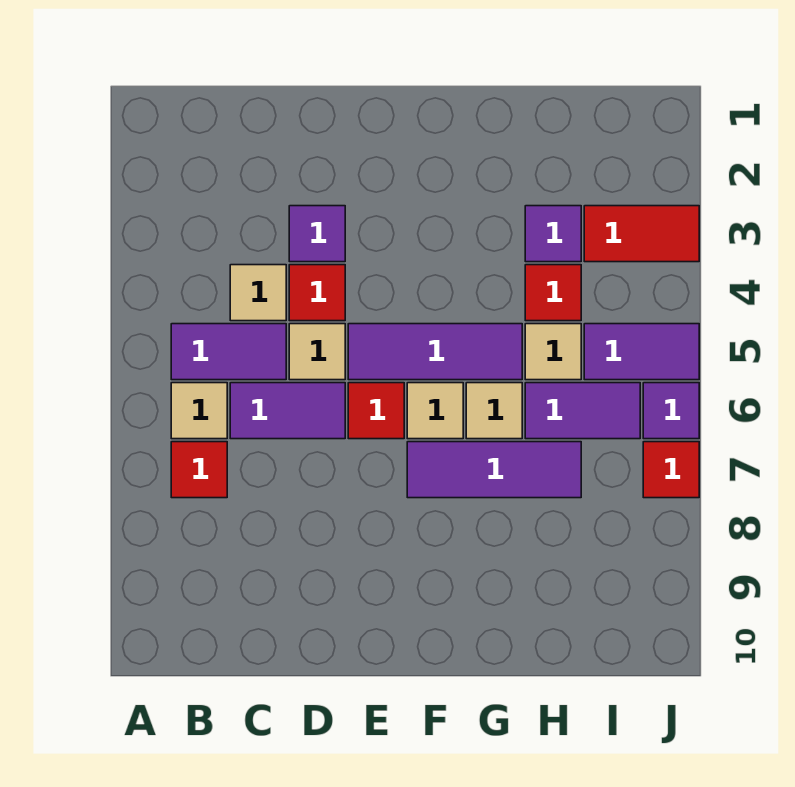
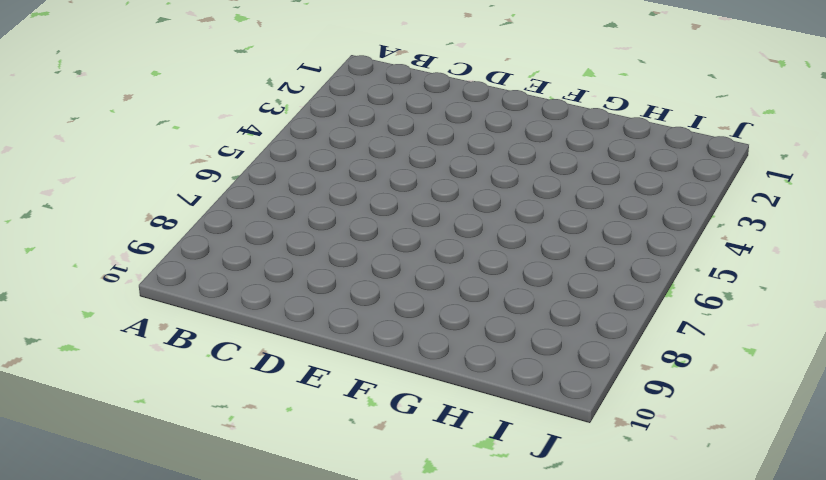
none -> purple 1x2 tile [171,324,286,380]
none -> tan 1x1 tile [171,383,227,439]
none -> red 1x1 tile [171,442,227,498]

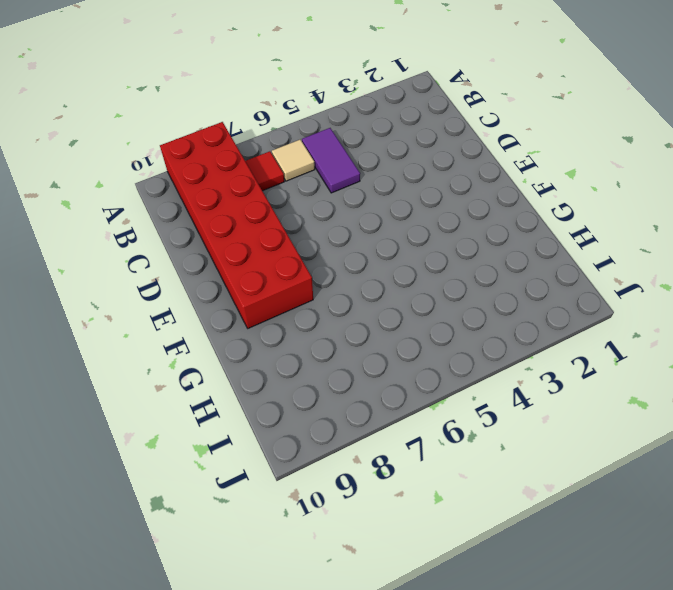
red 2x6 brick [160,122,313,328] -> none
none -> tan 1x1 tile [230,265,286,321]
none -> purple 1x2 tile [230,383,345,439]
none -> purple 1x1 tile [289,206,345,262]

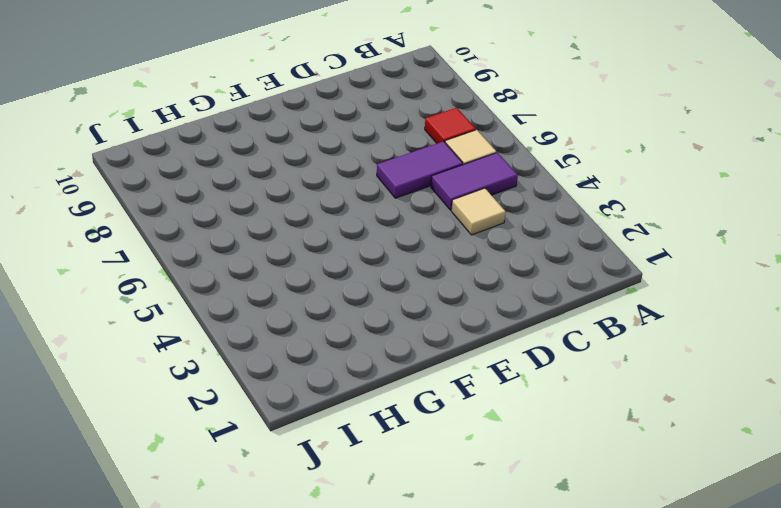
none -> purple 1x1 tile [289,206,345,262]
none -> red 1x1 tile [289,265,345,321]
none -> tan 1x1 tile [289,324,345,380]

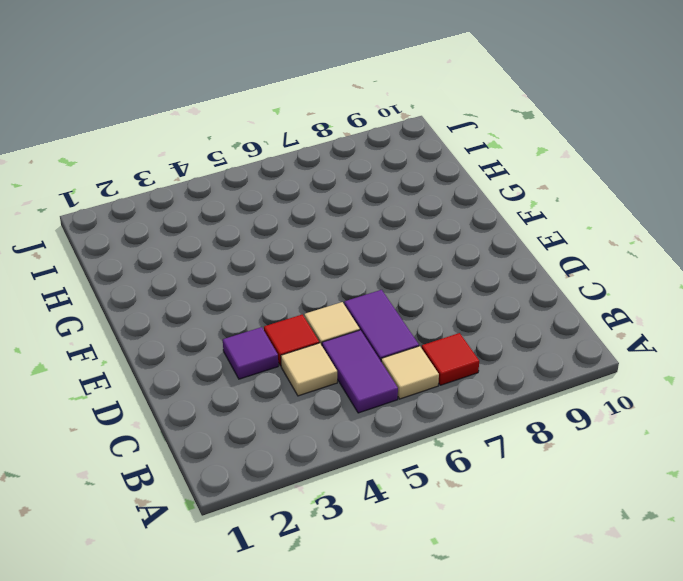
none -> purple 1x3 tile [348,324,522,380]
none -> red 1x1 tile [348,383,404,439]
none -> tan 1x1 tile [407,383,463,439]

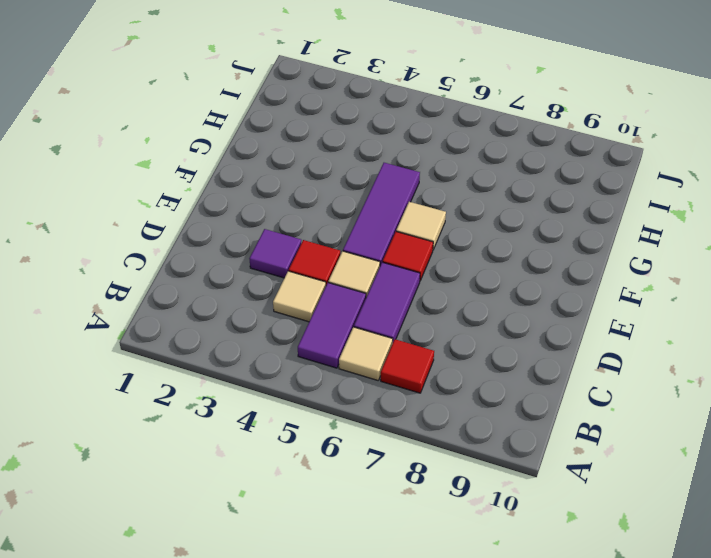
none -> purple 1x3 tile [407,442,581,498]
none -> tan 1x1 tile [466,383,522,439]
none -> purple 1x1 tile [525,206,581,262]

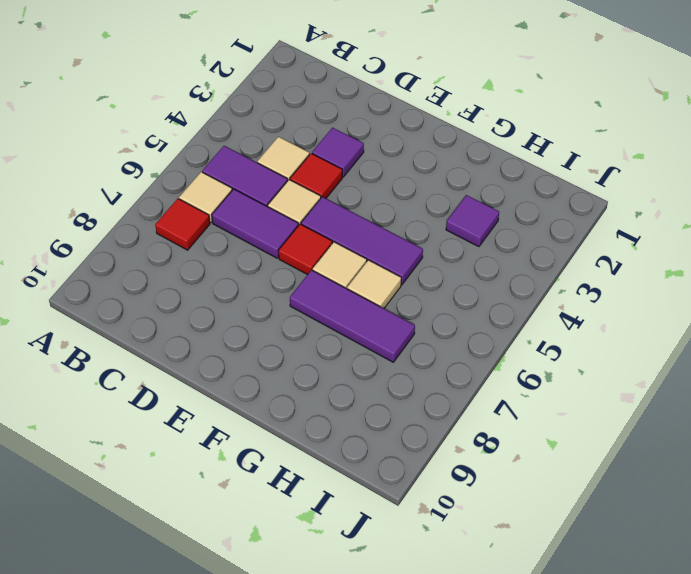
none -> red 1x1 tile [525,265,581,321]
none -> tan 1x1 tile [525,324,581,380]
none -> purple 1x2 tile [525,383,640,439]

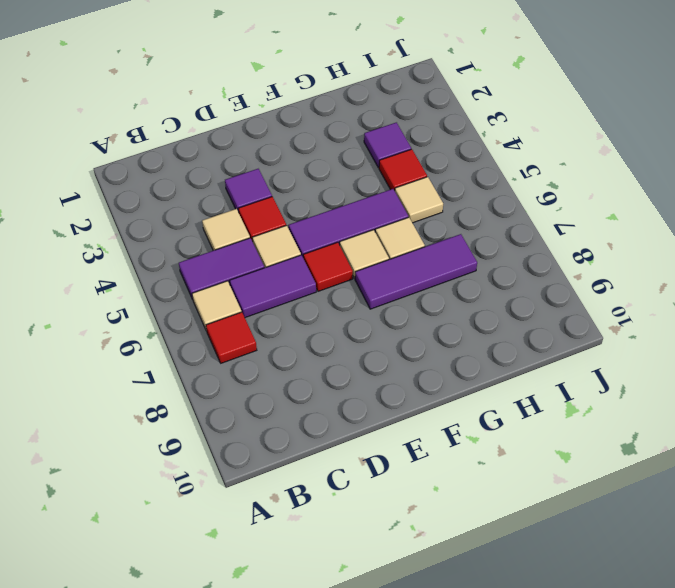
none -> purple 1x2 tile [525,383,640,439]
none -> red 1x2 tile [584,206,699,262]
none -> purple 1x2 tile [584,324,699,380]

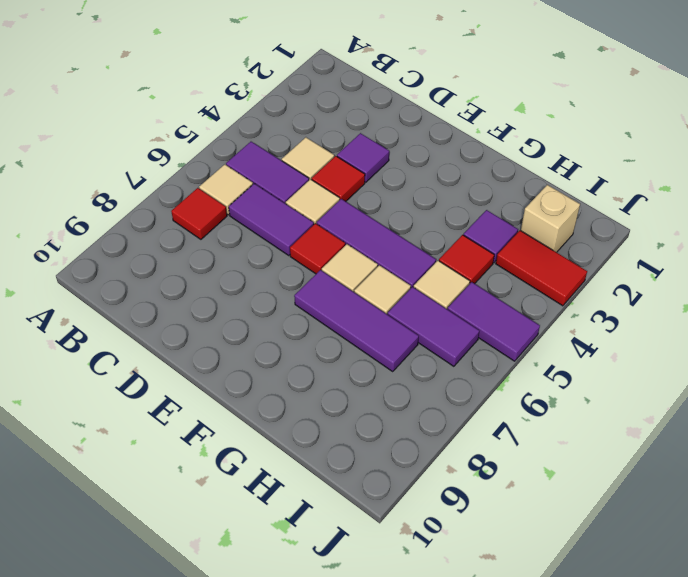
tan 1x1 brick [521,185,580,252] -> none
none -> purple 1x1 tile [643,383,699,439]
none -> red 1x1 tile [643,442,699,498]

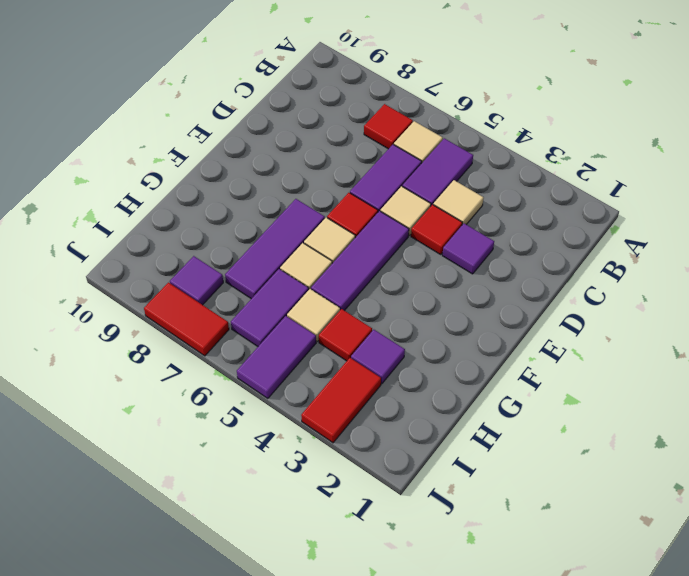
purple 1x1 tile [170,256,223,305] -> purple 1x1 tile moved to [643,383,699,439]
red 1x2 tile [144,283,229,356] -> red 1x1 tile [643,442,699,498]

